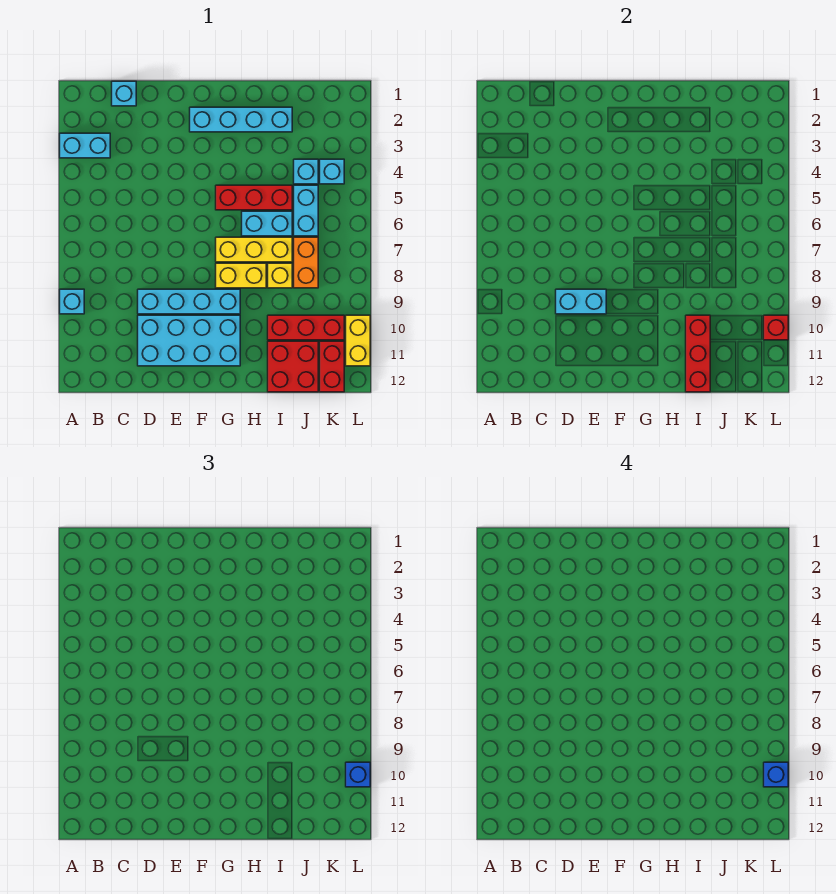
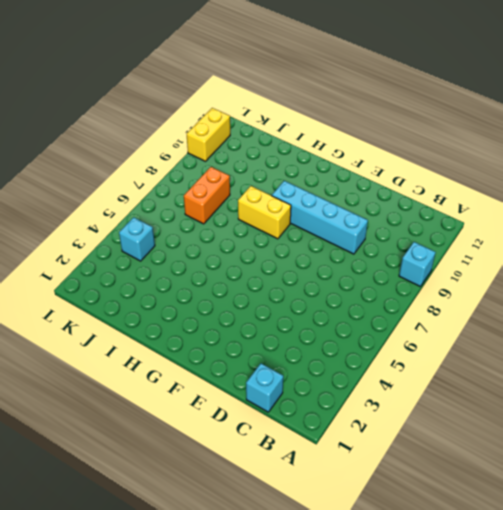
none -> cyan 1x2 brick [60,133,110,158]
none -> cyan 2x4 brick [138,315,240,366]
none -> cyan 1x4 brick [190,107,292,132]

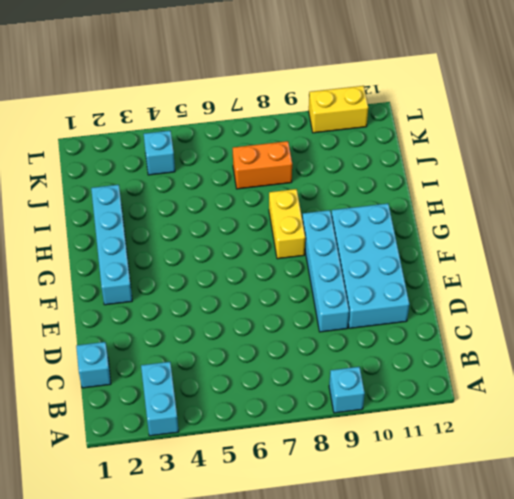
none -> red 1x3 brick [216,185,292,210]
none -> yellow 1x3 brick [216,237,292,262]
none -> cyan 1x2 brick [242,211,292,236]

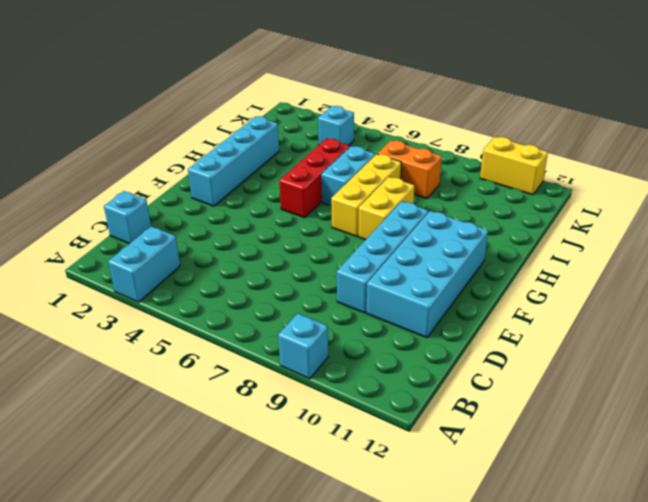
none -> yellow 1x1 brick [268,263,292,288]
none -> red 1x3 brick [268,315,344,340]
none -> red 2x2 brick [268,341,318,392]

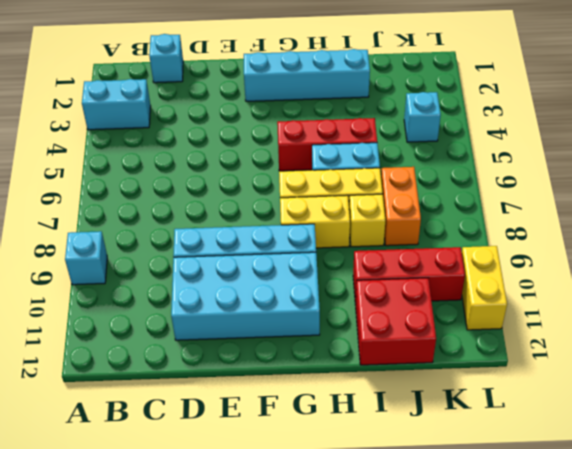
none -> cyan 1x1 brick [294,159,318,184]
none -> cyan 1x2 brick [294,185,318,236]
none -> red 1x2 brick [320,341,344,392]

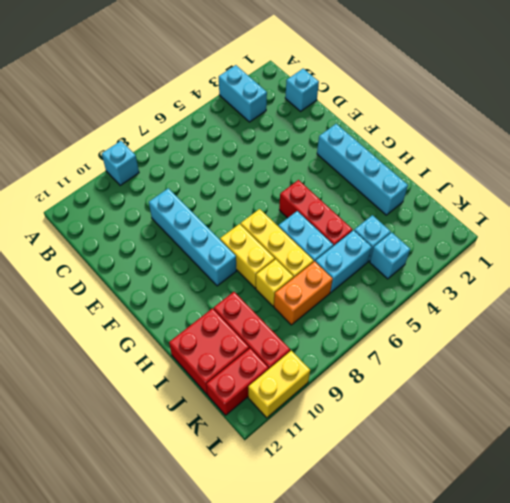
none -> cyan 2x4 brick [138,315,240,366]
none -> cyan 1x2 brick [556,289,606,314]
none -> red 1x3 brick [686,315,710,392]

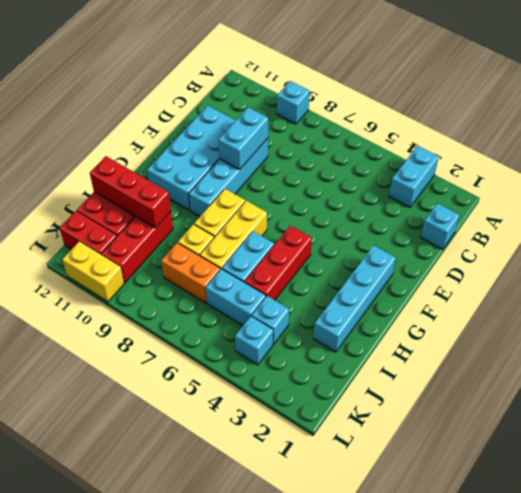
none -> red 1x1 brick [764,315,788,340]
none -> blue 1x1 brick [346,762,370,787]
none -> blue 1x1 brick [764,762,788,787]

